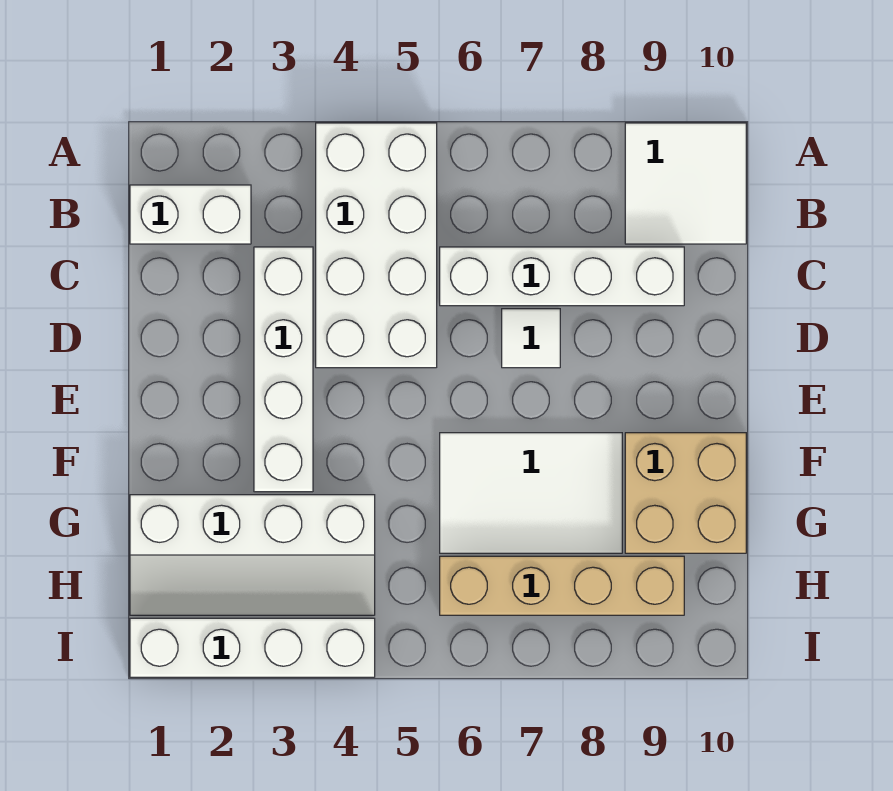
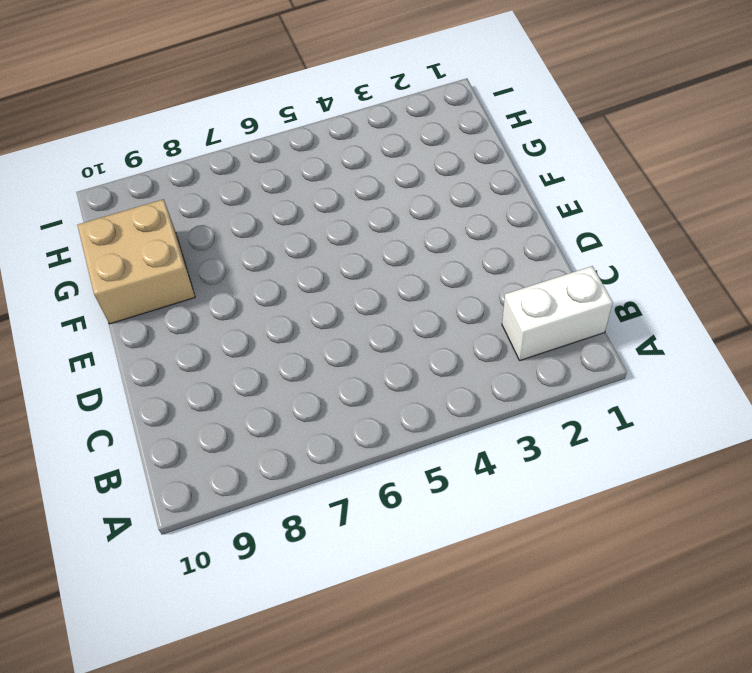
none -> white 2x4 brick [316,123,437,368]
none -> white 2x2 tile [625,123,746,244]

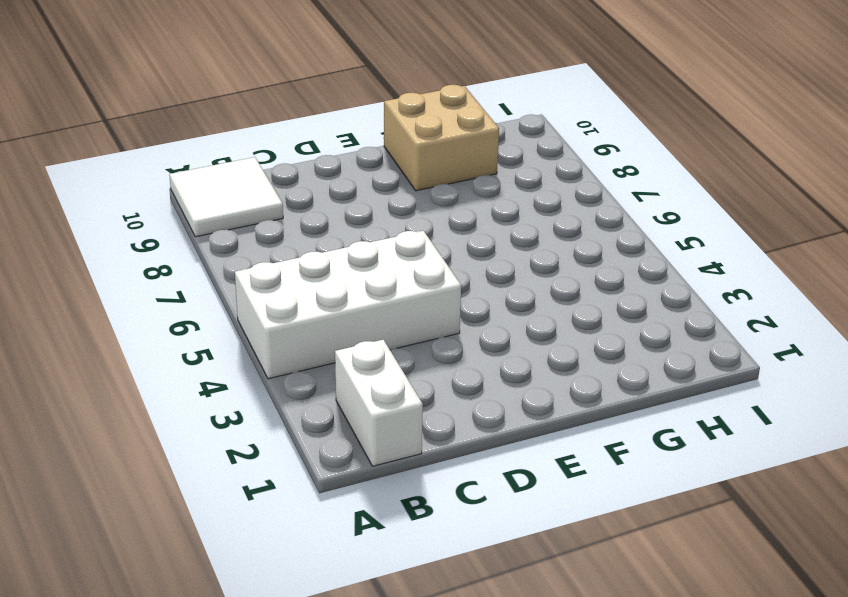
none -> white 1x4 brick [254,247,313,492]
none -> white 1x4 brick [440,247,684,306]

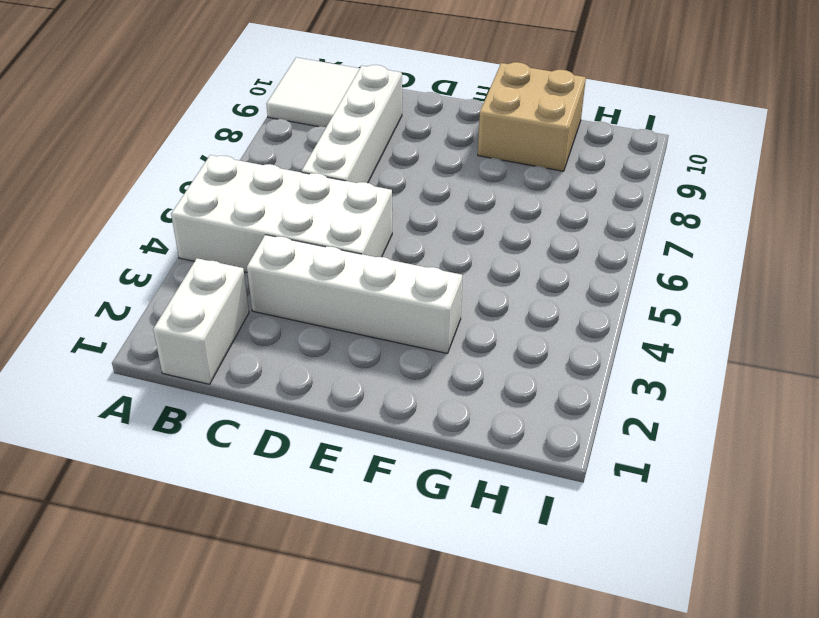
none -> white 1x1 tile [502,309,560,368]
none -> white 2x3 tile [440,433,622,553]

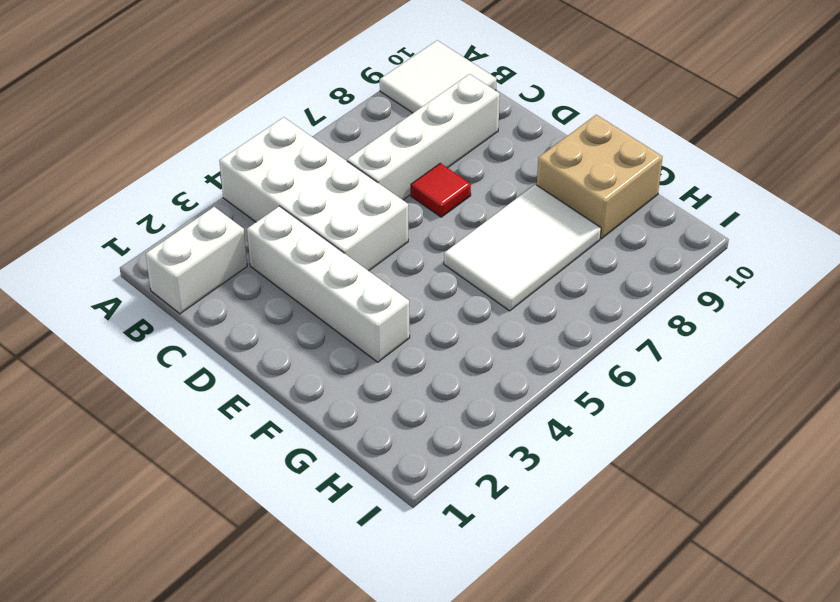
red 1x1 tile [411,163,471,217] -> white 1x1 tile [502,309,560,368]
none -> white 2x4 slope [130,495,375,615]
none -> tan 1x4 brick [440,556,684,615]

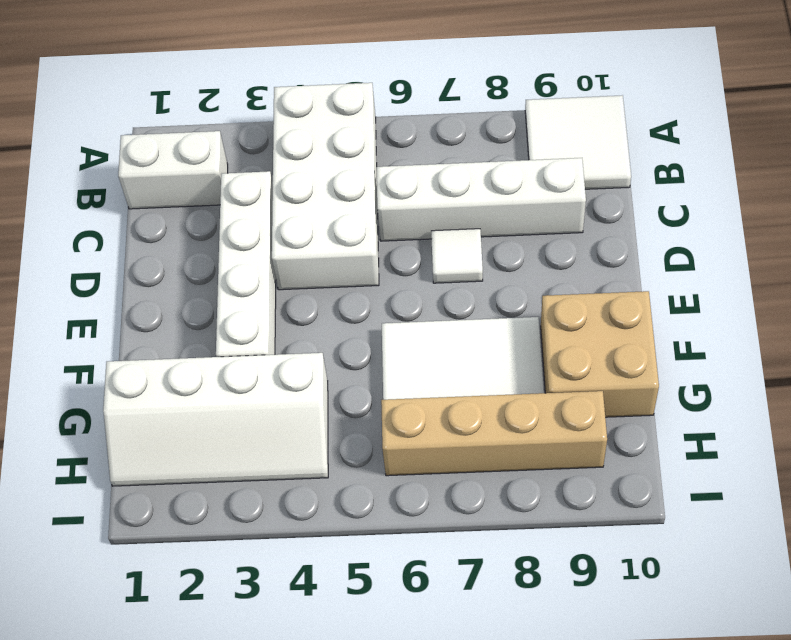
none -> white 1x4 brick [130,618,375,677]

